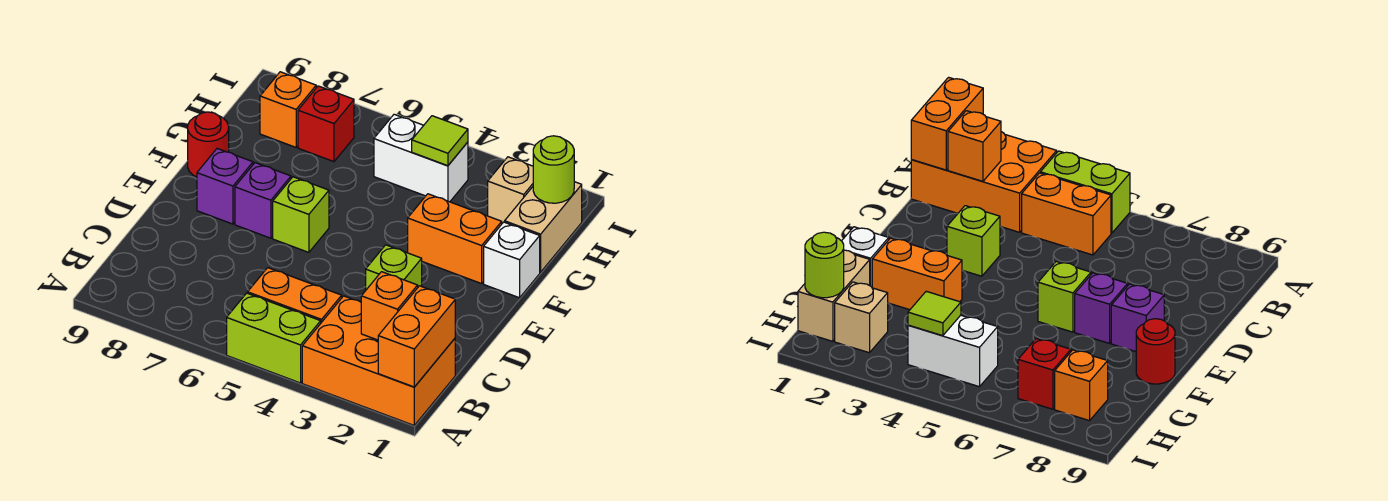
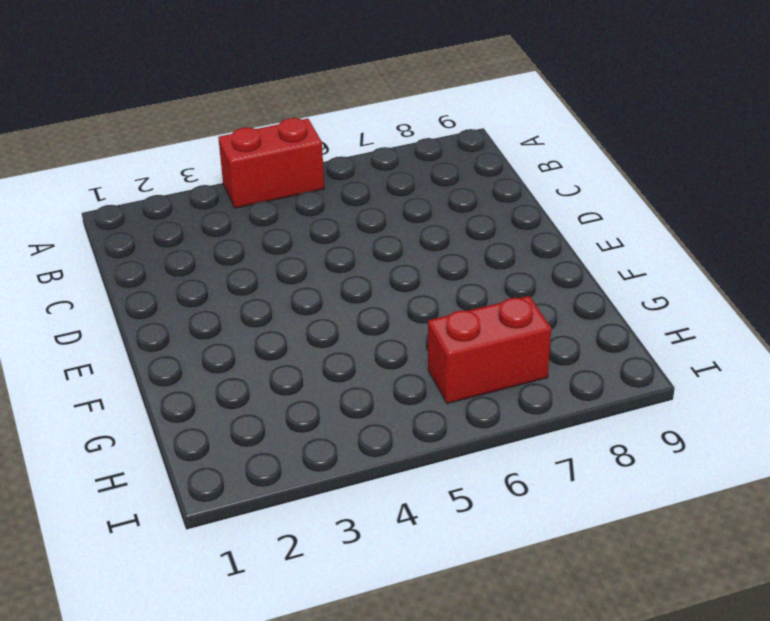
red 1x2 brick [218,118,324,208] -> lime 1x2 brick [227,293,321,383]
red 1x2 brick [428,296,551,404] -> red 1x1 brick [298,86,354,162]
none -> orange 2x3 brick [302,296,455,425]
none -> orange 1x2 brick [248,268,342,323]
none -> lime 1x1 brick [366,245,422,290]

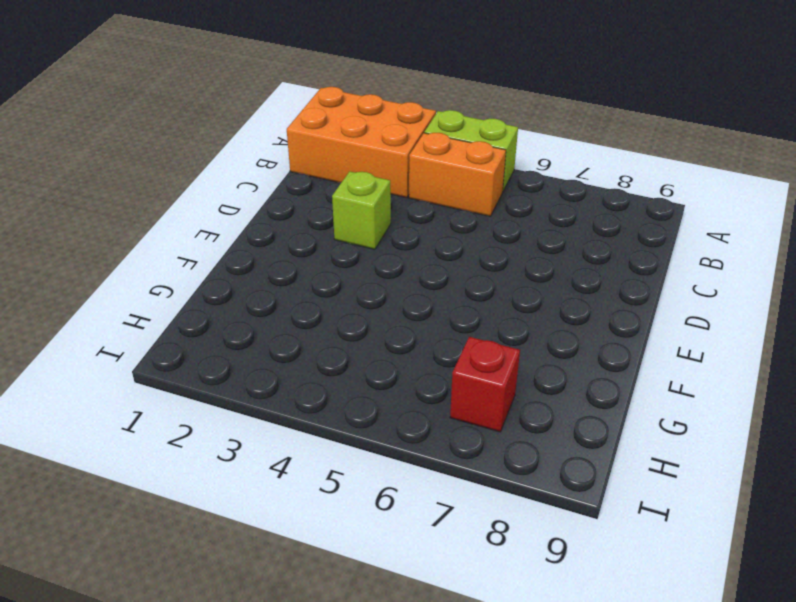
none -> lime 1x1 brick [273,177,329,252]
none -> purple 1x1 brick [235,163,291,238]
none -> purple 1x1 brick [197,149,253,224]

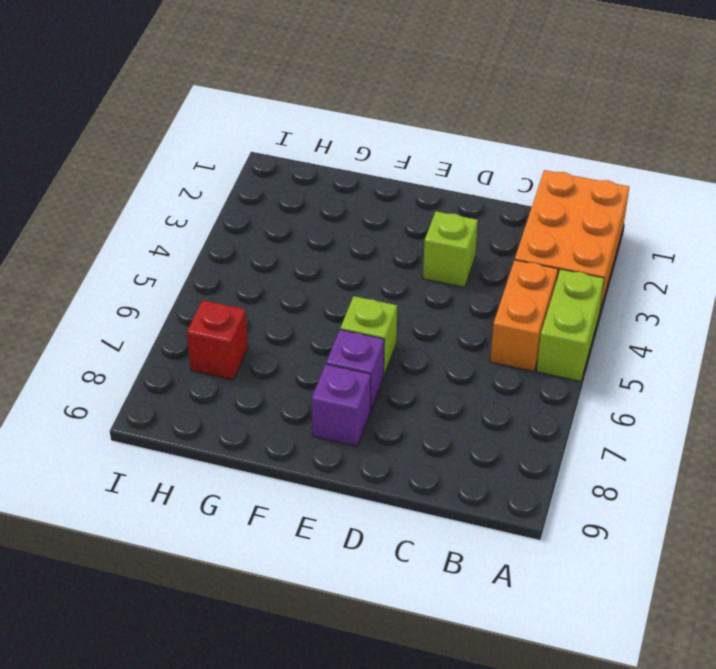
none -> white 1x1 brick [484,222,540,298]
none -> orange 1x2 brick [408,194,502,284]
none -> red 1x1 round brick [188,112,229,177]

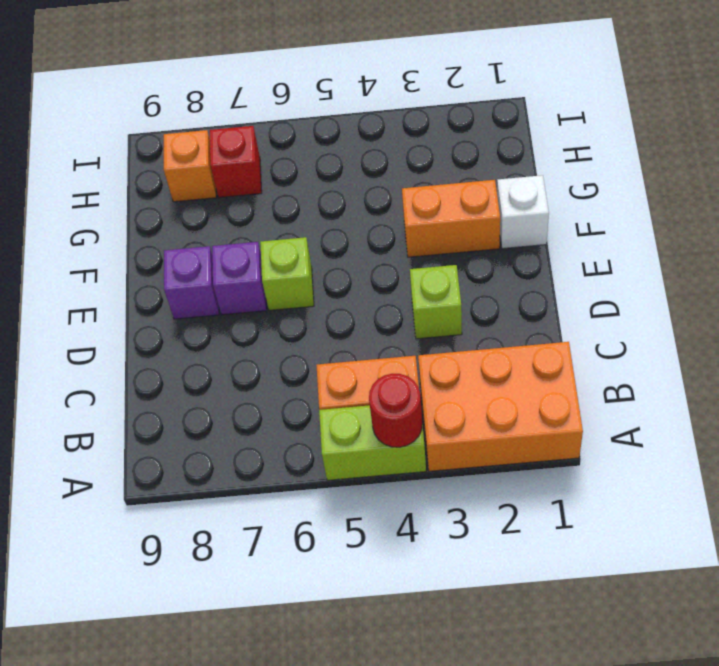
red 1x1 round brick [369,374,422,447] -> red 1x1 round brick moved to [188,112,229,177]
none -> tan 1x2 brick [505,182,582,272]
none -> tan 1x1 brick [488,157,533,223]
none -> white 1x2 brick [374,114,468,202]

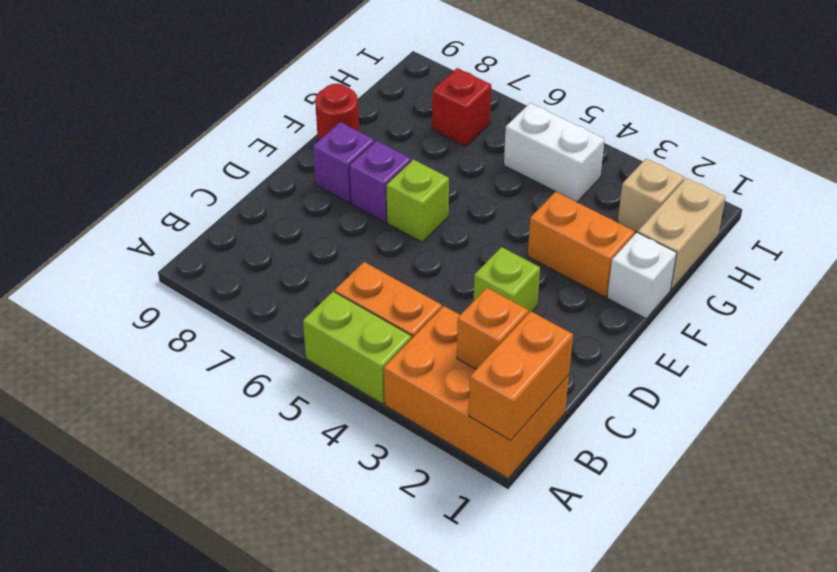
none -> orange 1x1 brick [260,72,316,147]
none -> lime 1x1 round brick [533,136,574,203]
none -> lime 1x1 tile [412,116,468,166]

